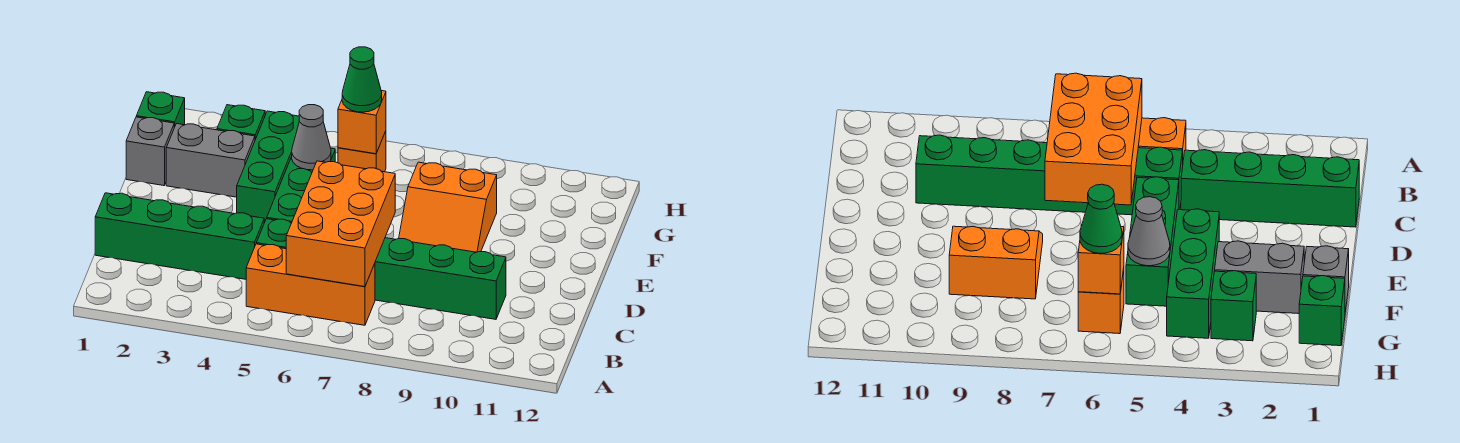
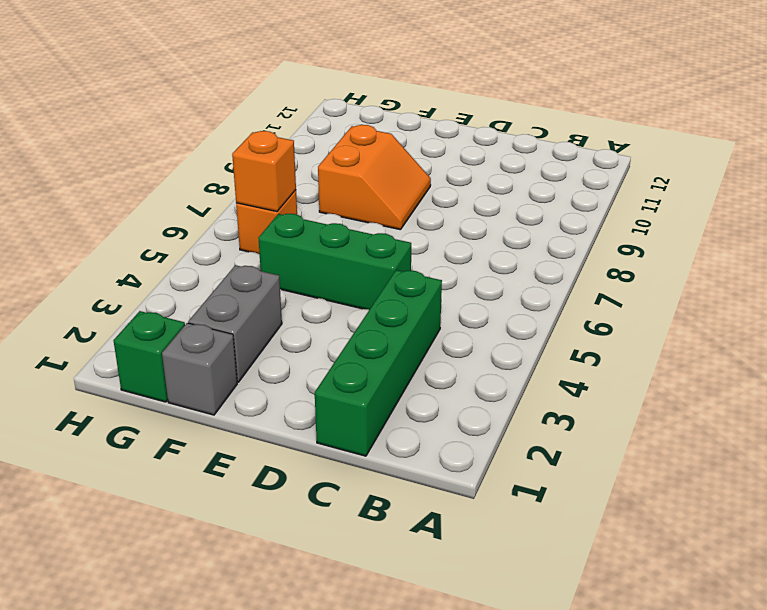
none -> orange 1x3 brick [246,244,375,325]
none -> green 1x6 brick [256,219,506,319]
none -> green 1x3 brick [237,111,299,223]

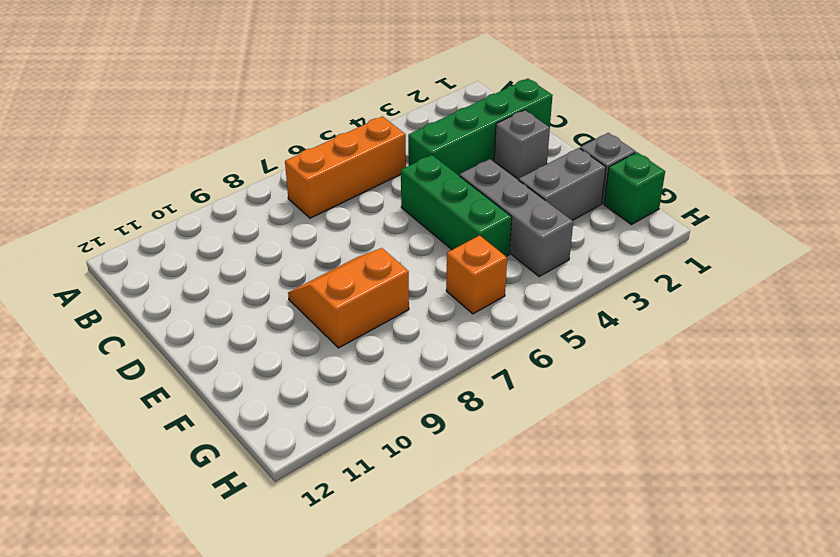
grey 1x1 brick [494,110,550,179] -> none
grey 1x3 brick [460,159,573,276] -> green 1x3 brick [237,111,299,223]
none -> green 1x6 brick [256,219,506,319]
none -> green 1x1 brick [217,105,265,139]
none -> orange 2x3 brick [286,161,395,287]

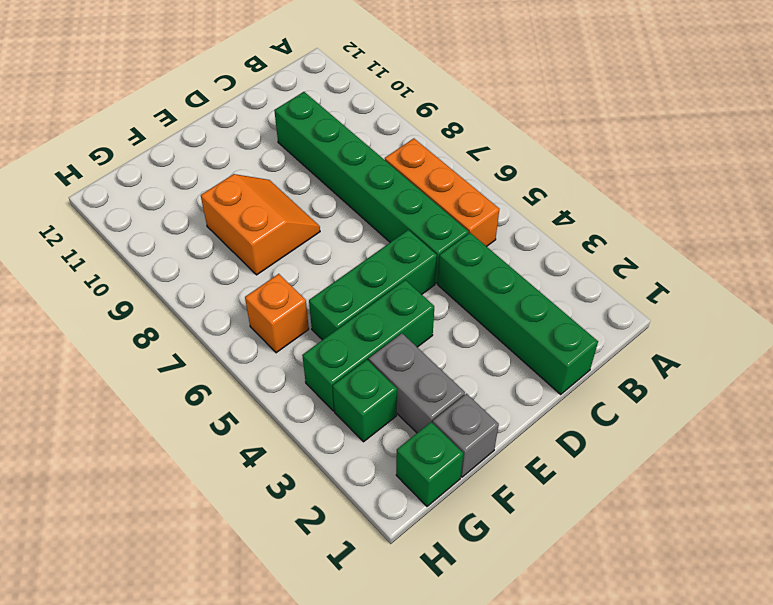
none -> orange 2x3 brick [286,161,395,287]
none -> grey 1x1 cone [292,105,331,170]
none -> orange 1x1 brick [338,91,386,154]

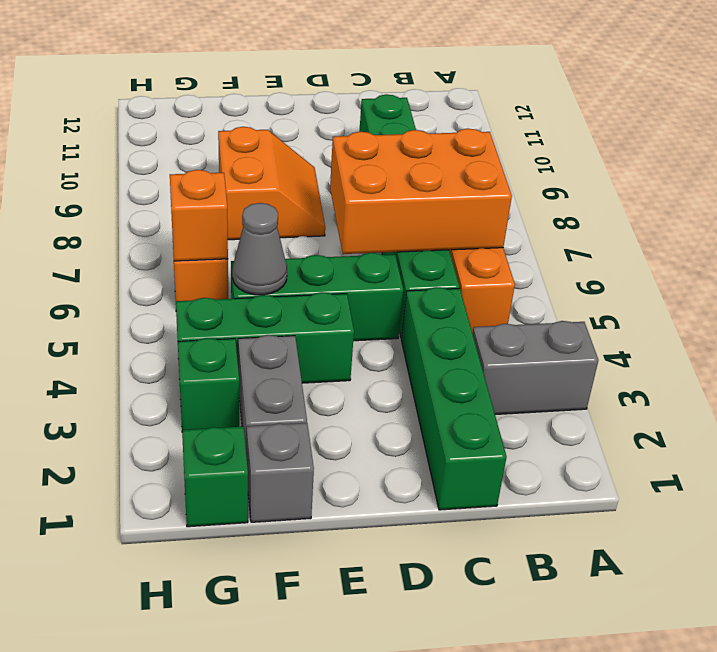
grey 1x2 brick [472,321,598,414] -> none
none -> green 1x1 cone [342,47,382,112]

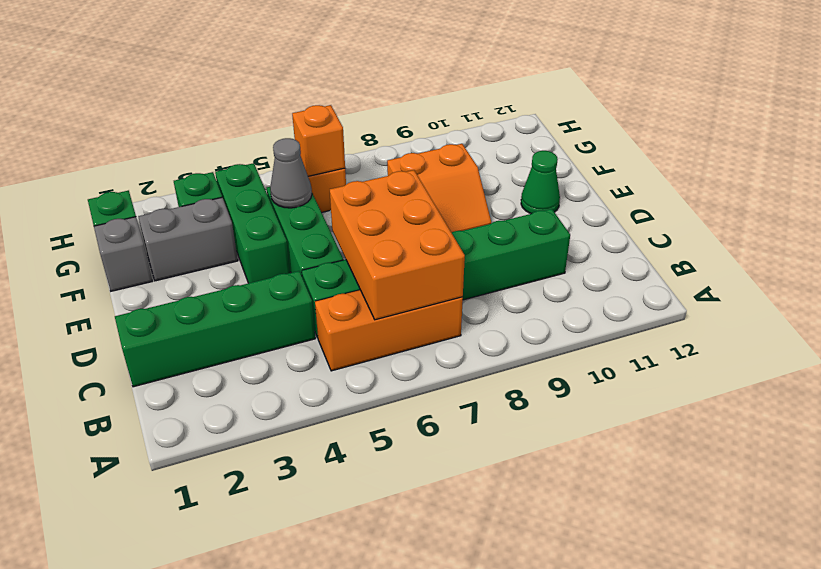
green 1x1 cone [521,151,560,214] -> green 1x1 cone moved to [342,47,382,112]

